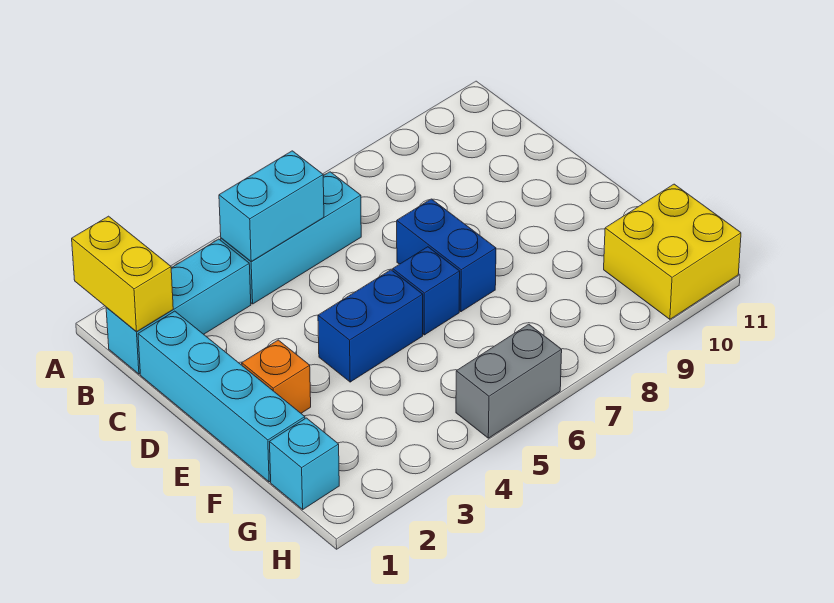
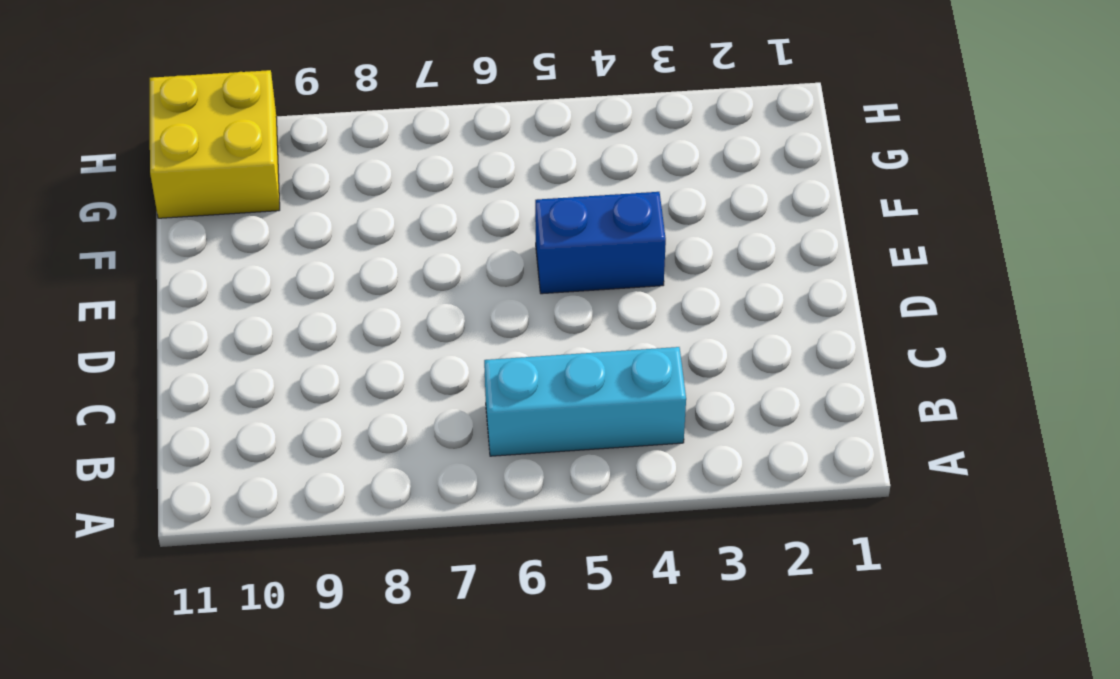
none -> cyan 1x3 brick [106,239,251,374]
none -> cyan 1x4 brick [138,311,305,482]
none -> blue 1x2 brick [397,199,496,312]

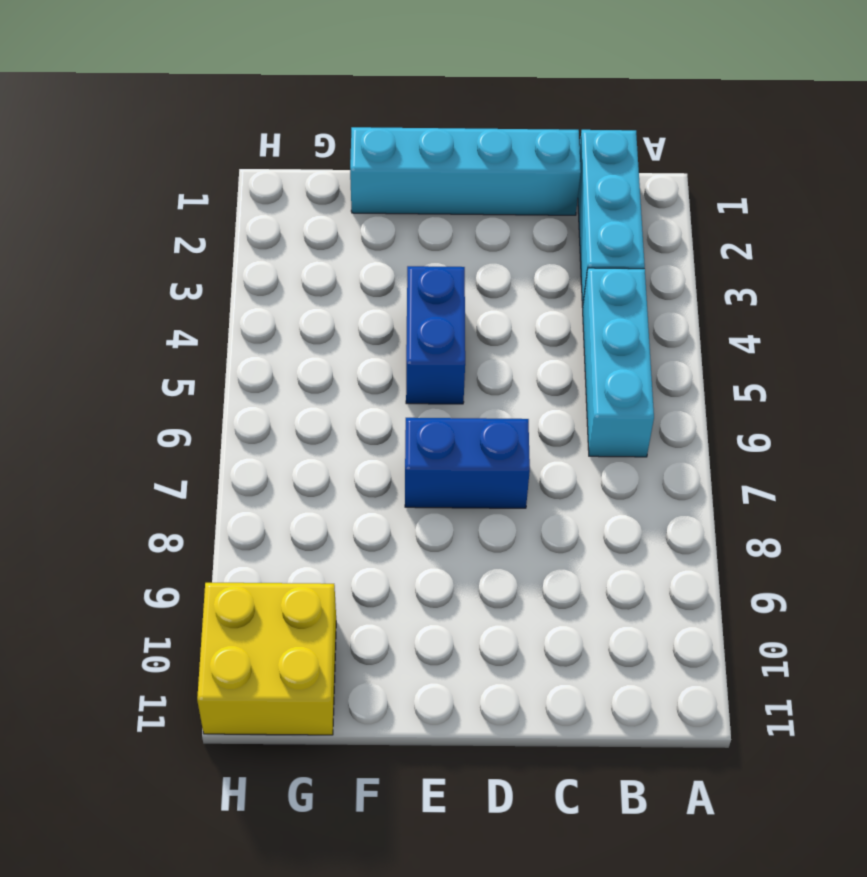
none -> orange 1x1 brick [242,340,311,413]
none -> blue 1x1 brick [393,247,460,335]
none -> cyan 1x1 brick [270,418,339,509]

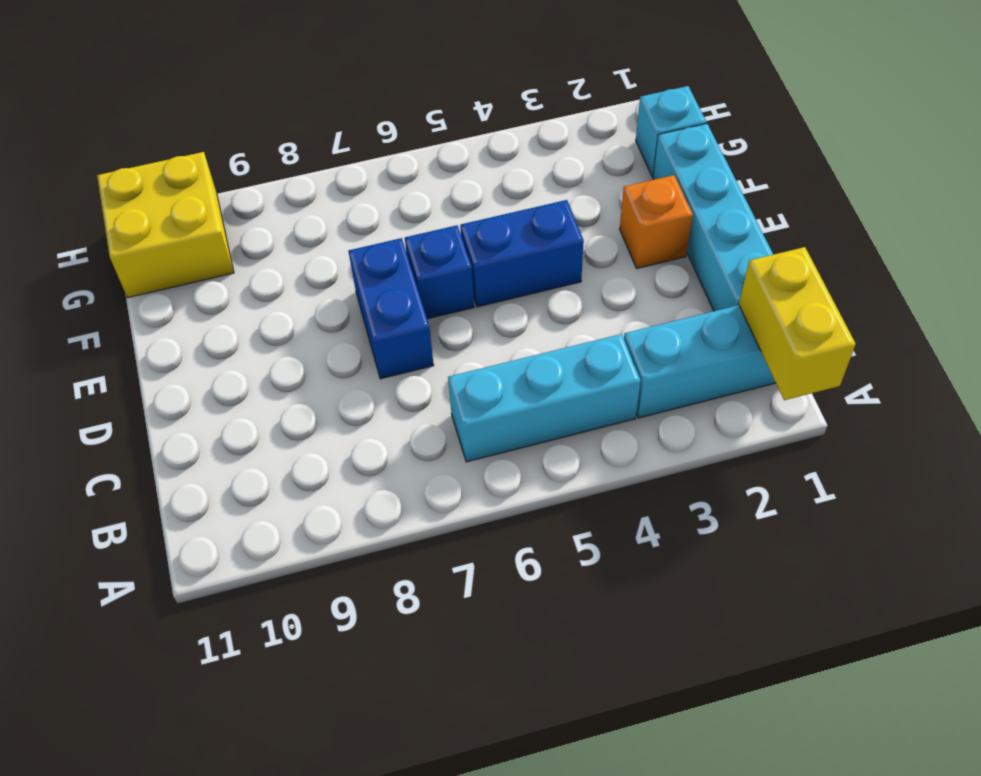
none -> grey 1x2 brick [456,324,562,438]
none -> cyan 1x2 brick [219,151,324,262]

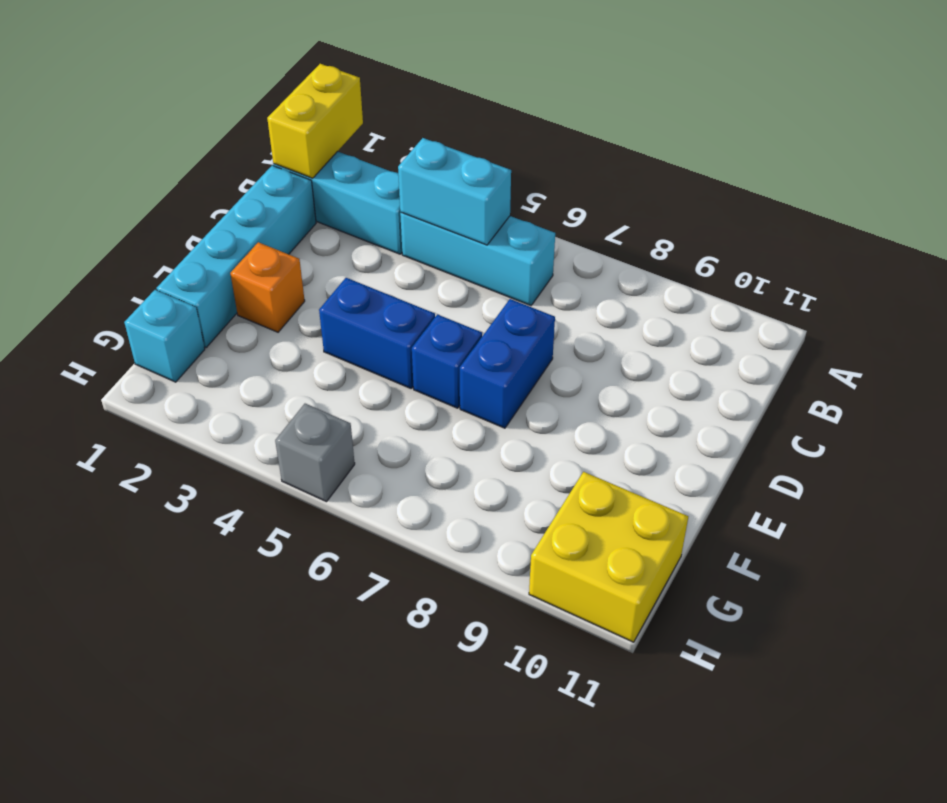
grey 1x1 brick [275,404,355,502] -> grey 1x2 brick [456,324,562,438]

